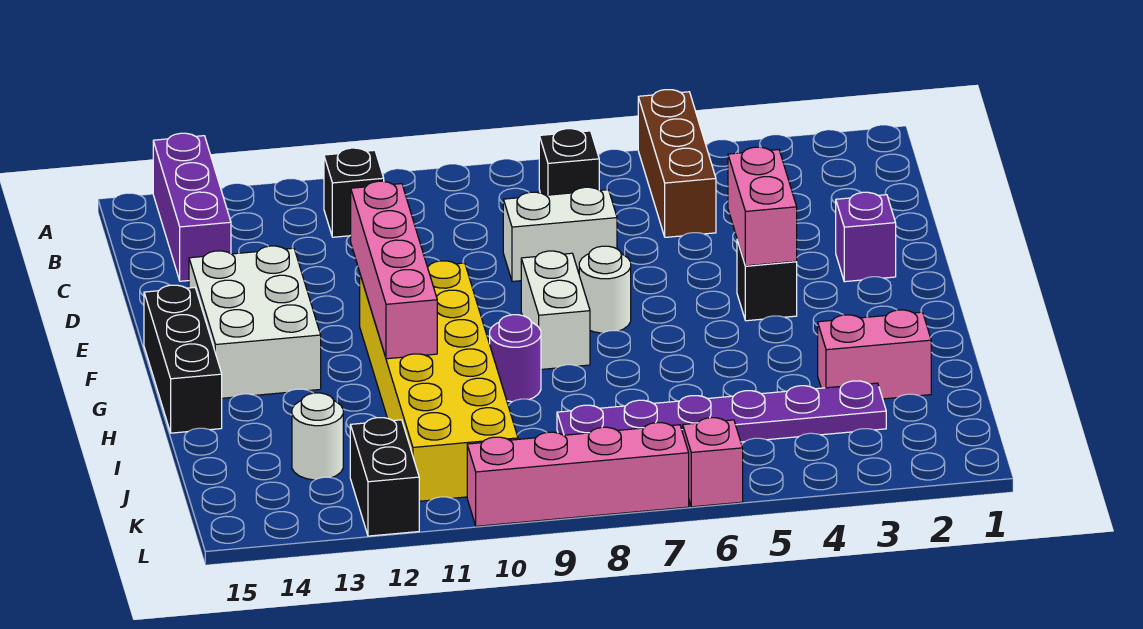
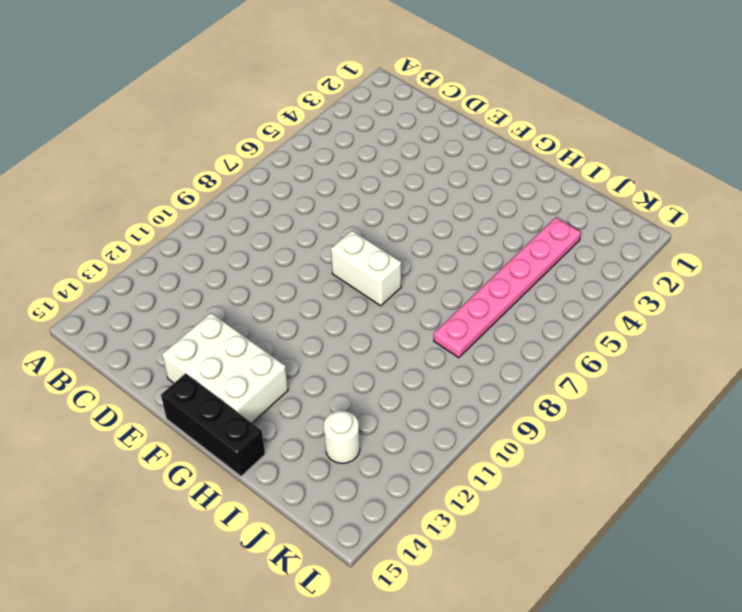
pink 1x6 plate [434,218,581,358] -> purple 1x6 plate [557,381,886,442]
none -> brown 1x3 brick [638,90,716,237]
none -> purple 1x3 brick [153,133,231,281]
none -> black 1x1 brick [539,129,599,195]

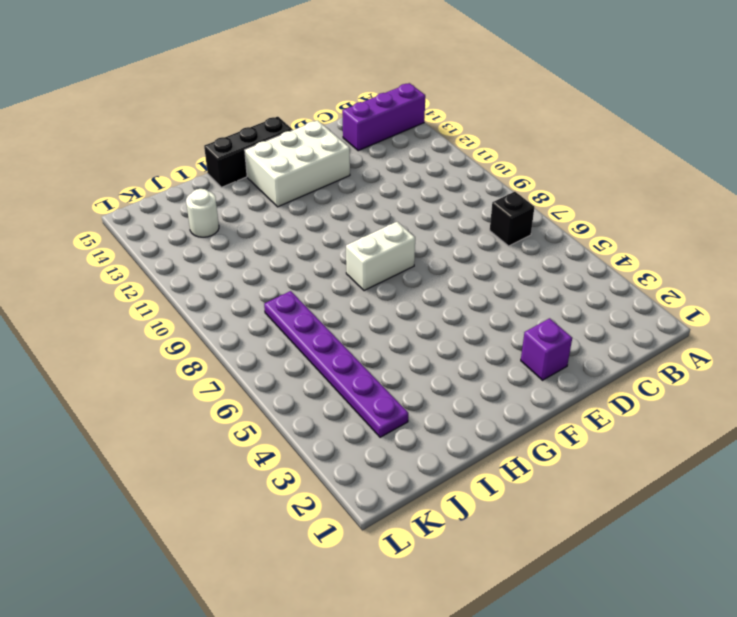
none -> brown 1x3 brick [638,90,716,237]
none -> black 1x1 brick [324,148,384,237]
none -> white 1x2 brick [503,187,617,281]

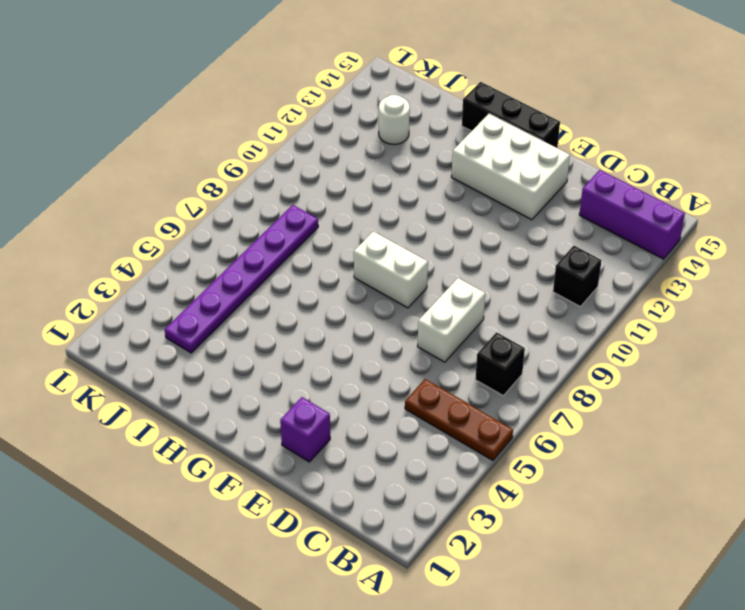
brown 1x3 plate [405,379,513,460] -> brown 1x3 brick [638,90,716,237]
none -> black 1x1 brick [737,240,797,321]
none -> white 1x1 round brick [579,246,631,333]
none -> yellow 2x6 brick [360,261,518,501]

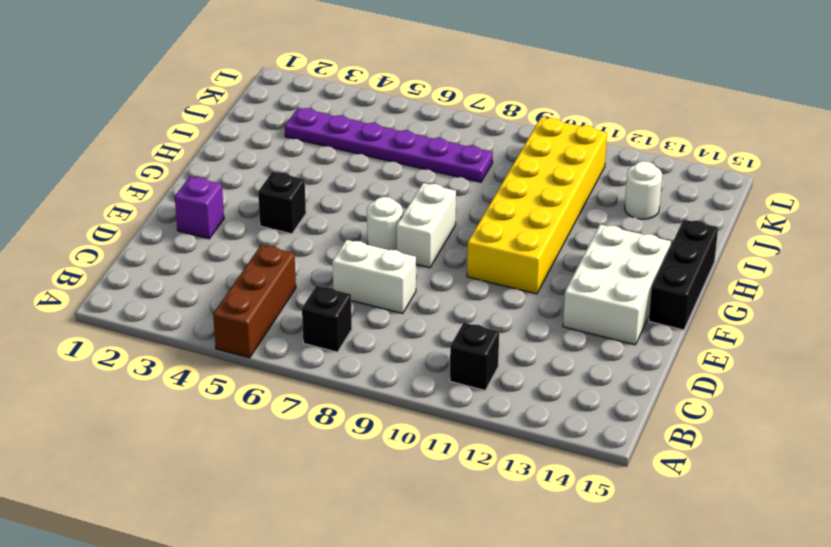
none -> purple 1x3 brick [153,133,231,281]
none -> purple 1x1 round brick [490,315,541,402]
none -> pink 1x2 brick [818,310,931,399]

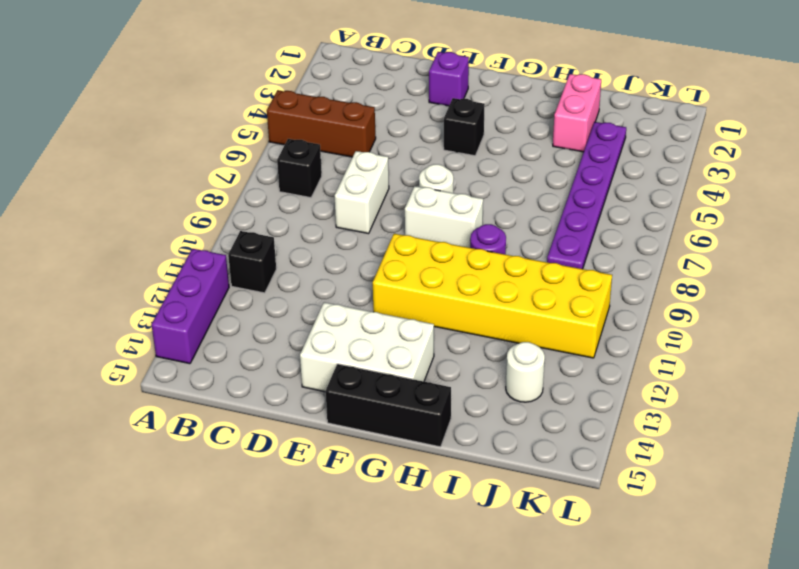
purple 1x3 brick [151,249,229,364] -> purple 1x3 brick turned to [153,133,231,281]
none -> black 1x2 brick [350,418,419,536]
none -> pink 1x1 brick [683,418,743,507]
none -> pink 1x4 brick [467,423,689,526]

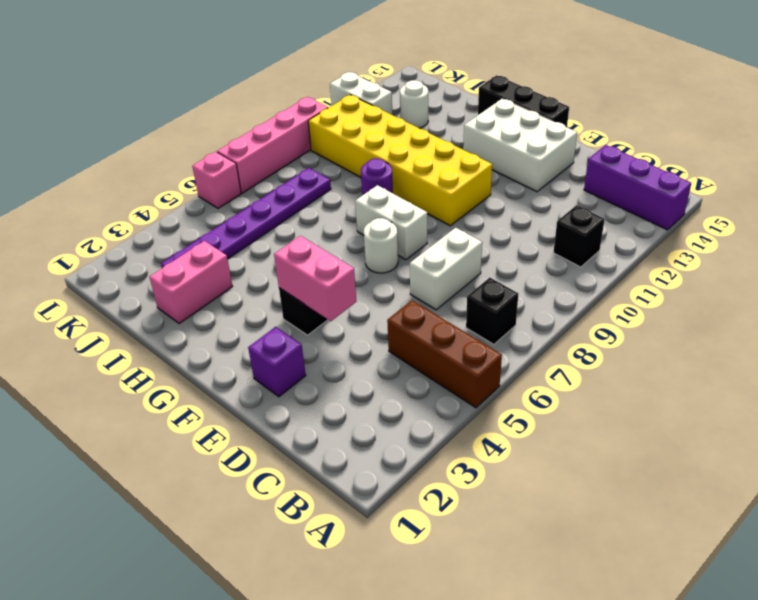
white 1x2 brick [330,72,392,115] -> black 1x2 brick [350,418,419,536]
none -> pink 1x4 brick [351,181,437,359]

